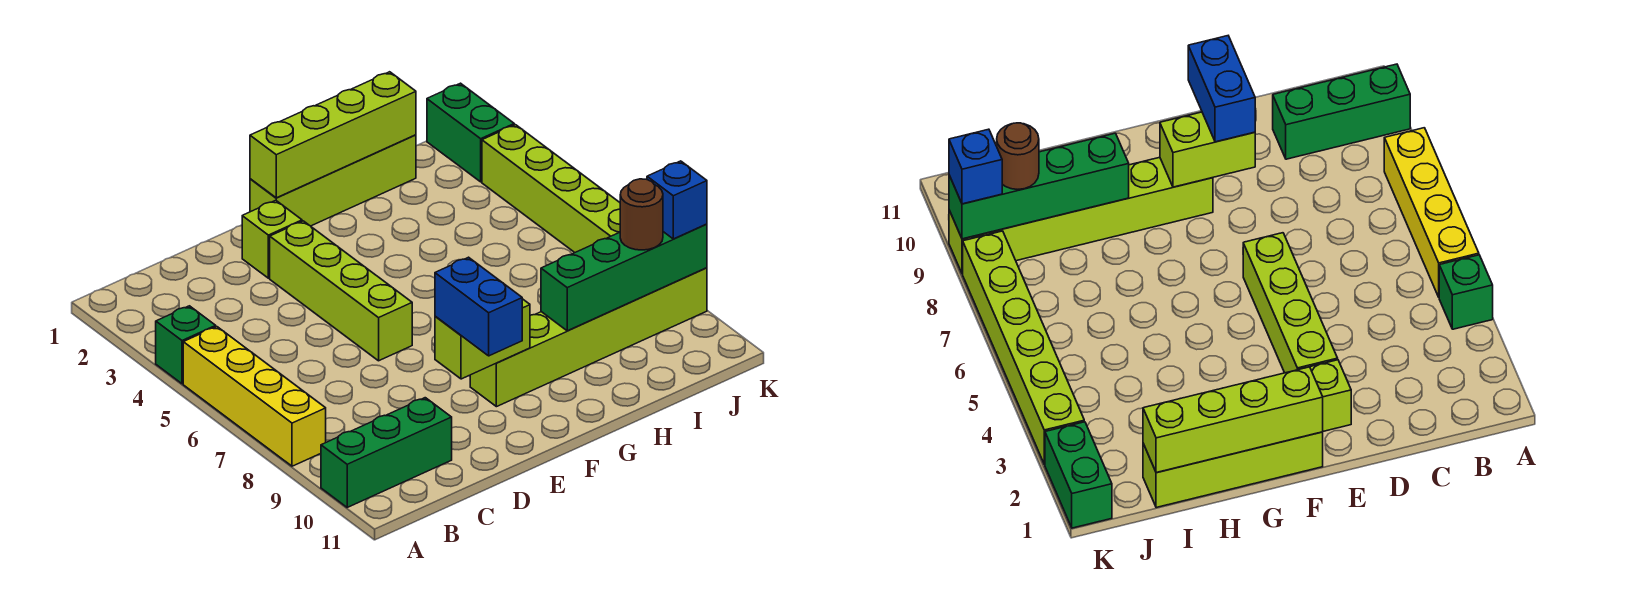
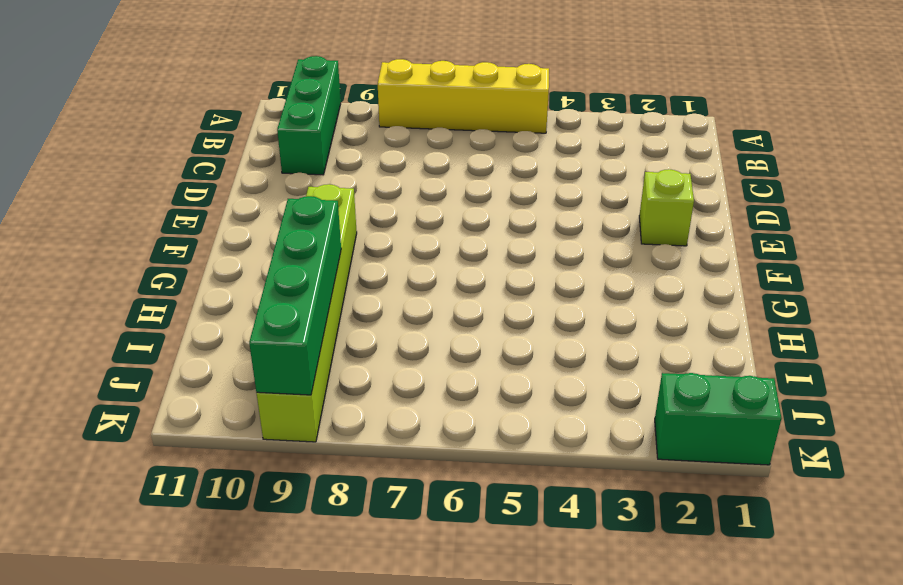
none -> green 1x1 brick [156,306,216,384]
none -> lime 1x4 brick [270,221,412,361]
none -> lime 1x4 brick [250,135,416,226]

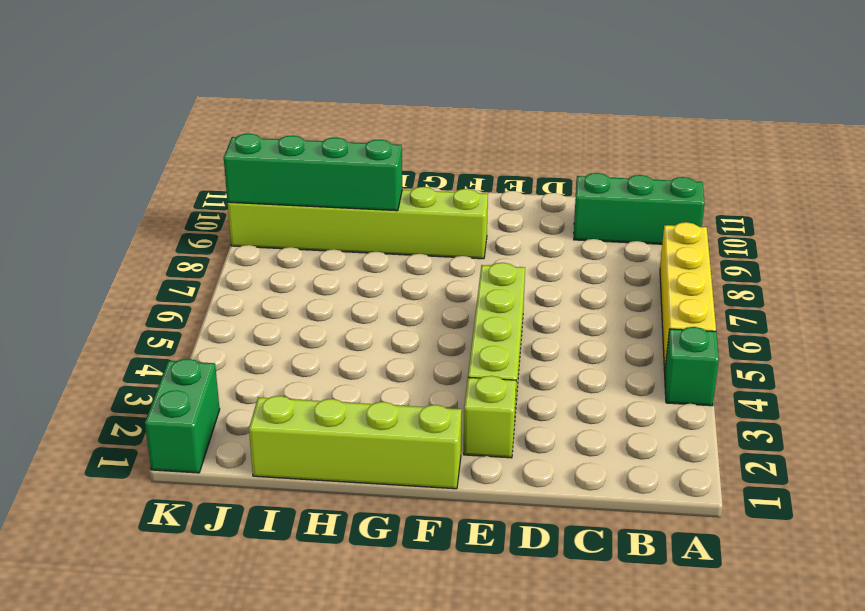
none -> lime 1x6 brick [482,125,620,252]
none -> lime 1x2 brick [435,299,530,379]
none -> lime 1x4 brick [250,72,416,198]

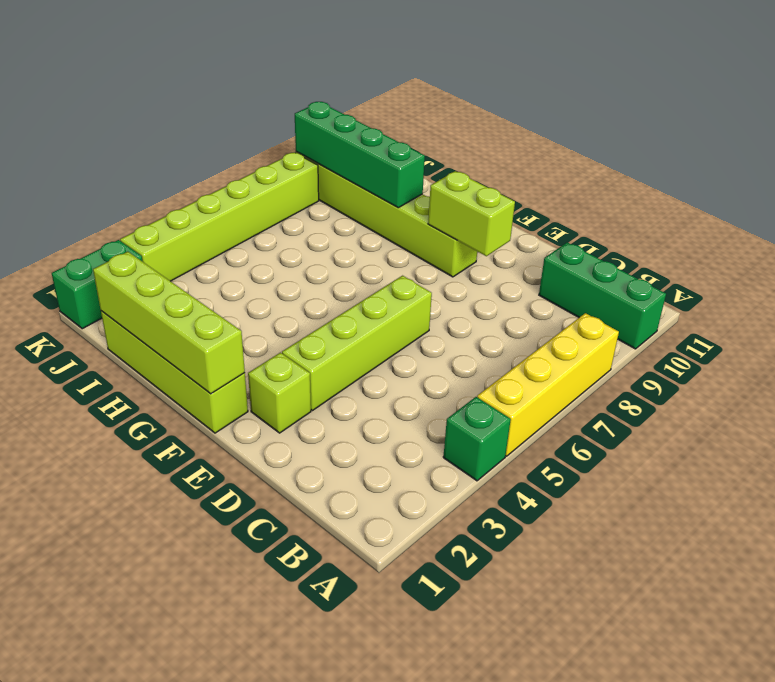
none -> blue 1x2 brick [435,257,522,356]
none -> brown 1x1 round brick [620,179,663,250]
none -> blue 1x1 brick [647,161,707,239]

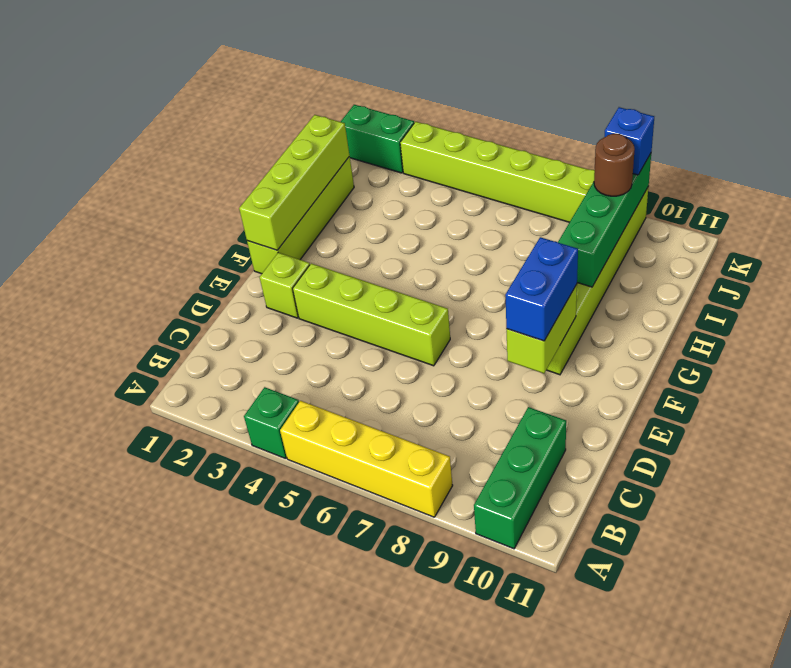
blue 1x2 brick [505,237,578,341] -> blue 1x2 brick turned to [435,257,522,356]

